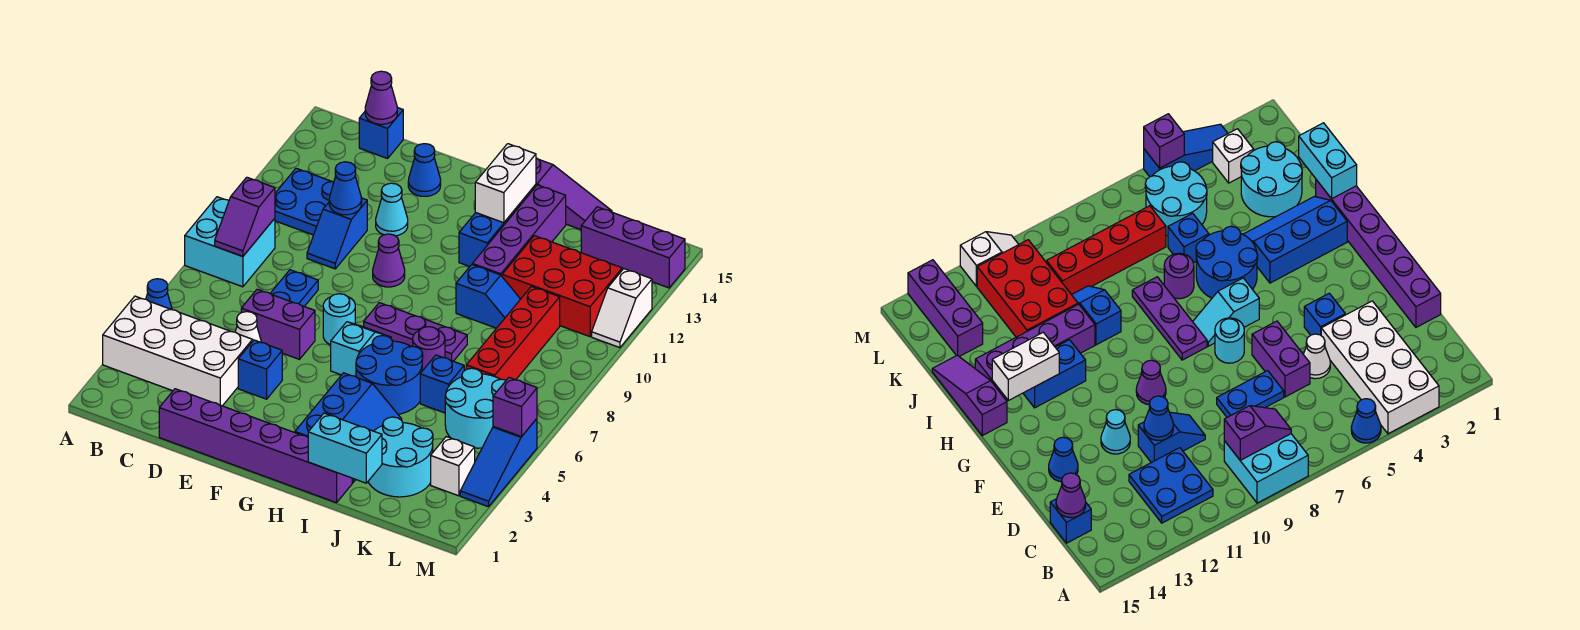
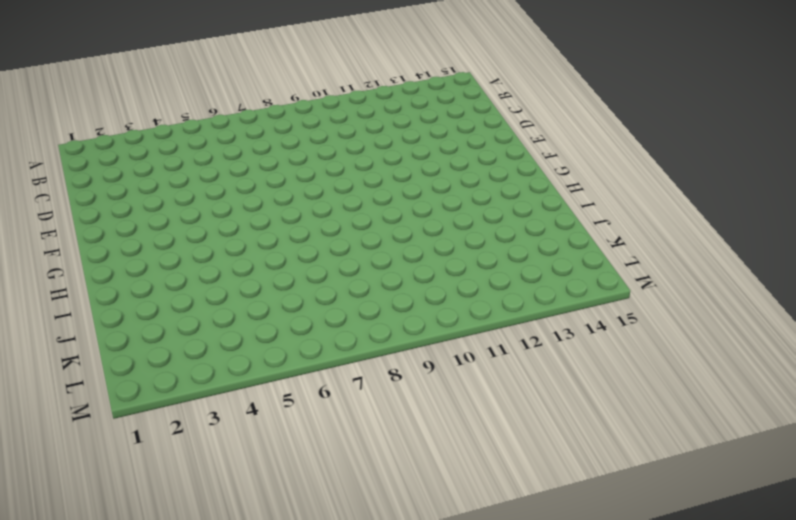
none -> white 2x4 brick [103,296,253,406]
none -> blue 1x1 cone [146,279,172,310]
none -> cyan 2x2 brick [185,197,275,287]
none -> blue 2x2 plate [275,168,334,235]

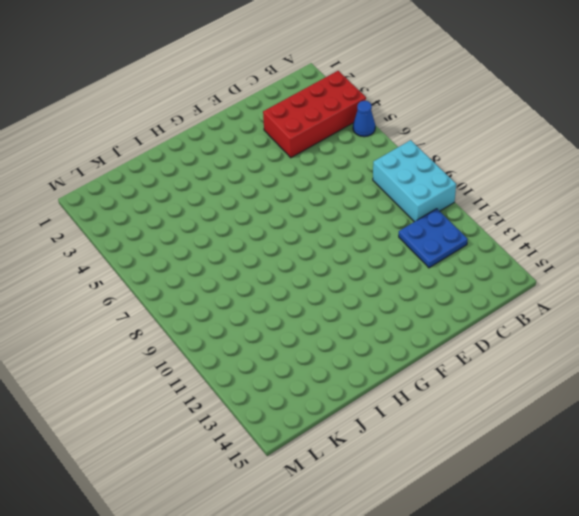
red 2x4 brick [263,71,366,158] -> white 2x4 brick [103,296,253,406]
cyan 2x3 brick [373,140,456,222] -> cyan 2x2 brick [185,197,275,287]
none -> blue 1x1 brick [359,107,403,158]
none -> purple 1x6 brick [159,389,352,503]
none -> white 1x1 cone [235,312,262,343]
none -> purple 1x2 brick [241,289,315,359]

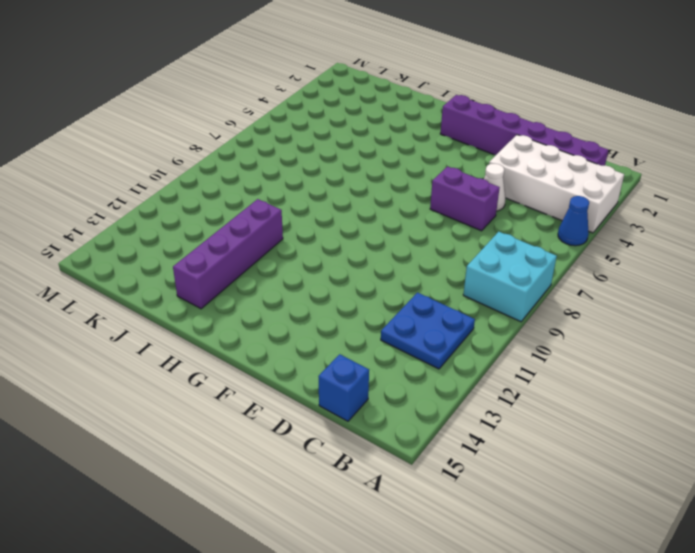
purple 1x6 brick [440,95,608,166] -> purple 1x6 brick moved to [159,389,352,503]
none -> blue 1x2 plate [270,270,318,306]
none -> blue 1x2 slope [307,198,367,269]
none -> blue 1x1 brick [238,340,282,399]
none -> cyan 1x1 cone [376,183,408,236]

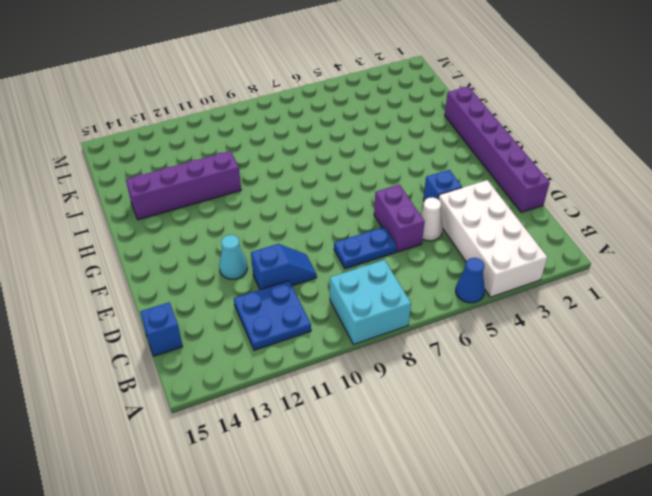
none -> blue 1x1 cone [408,144,441,197]
none -> cyan 1x1 round brick [323,294,355,345]
none -> purple 1x1 cone [373,234,405,287]
none -> cyan 1x2 slope [331,322,391,377]

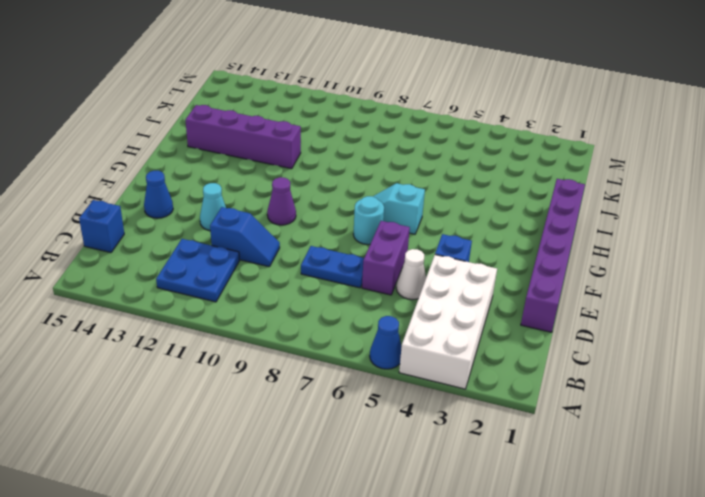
none -> cyan 2x2 brick [185,197,275,287]
none -> purple 1x3 plate [364,303,467,361]
none -> blue 2x3 slope [295,373,402,483]
none -> blue 2x2 round brick [356,336,423,414]

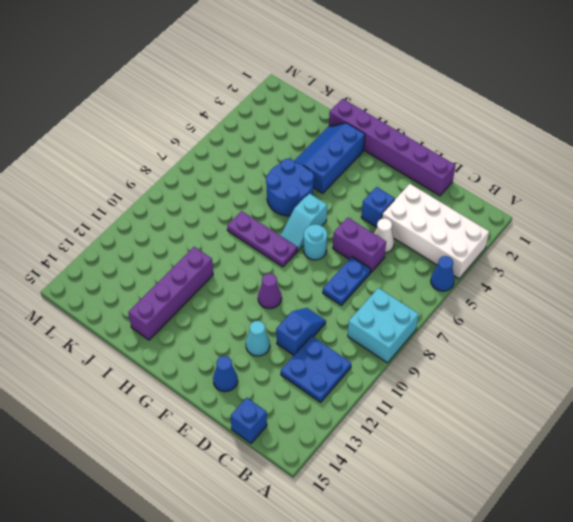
none -> blue 1x2 brick [459,205,519,267]
none -> purple 1x3 slope [519,158,612,230]
none -> purple 1x1 round brick [413,327,445,371]
none -> blue 1x2 slope [456,265,520,328]

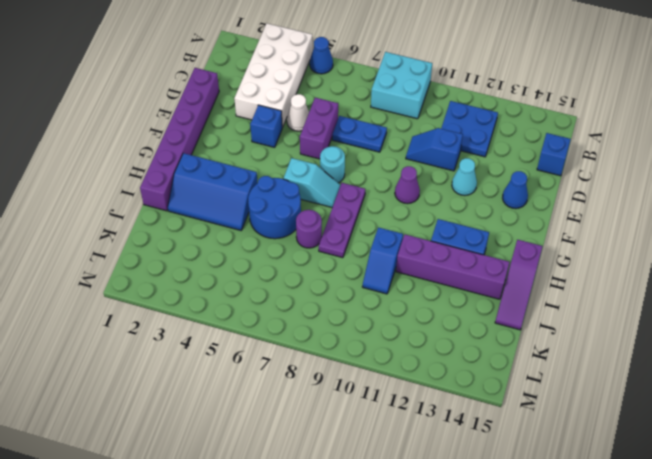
none -> cyan 2x2 round brick [368,417,433,497]
none -> blue 1x1 brick [420,355,464,413]
none -> red 2x3 brick [502,236,622,337]
none -> cyan 2x2 round brick [445,368,506,448]

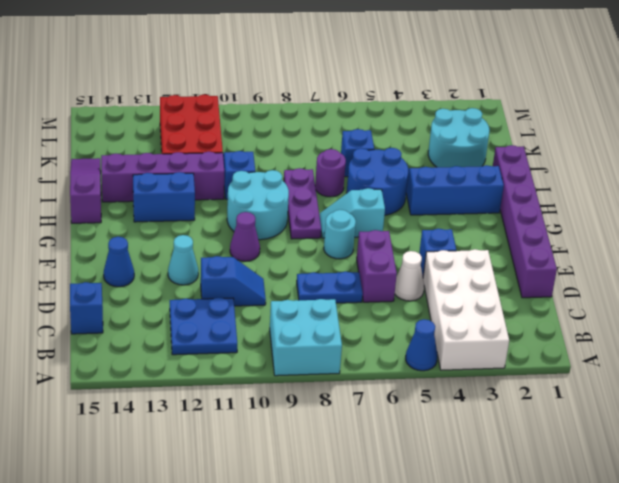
cyan 2x2 round brick [227,170,289,240] -> cyan 2x2 round brick moved to [445,368,506,448]
none -> red 1x4 brick [466,286,560,380]
none -> purple 1x3 brick [581,207,685,288]
none -> white 1x1 brick [431,437,475,496]
none -> blue 1x3 slope [460,419,537,507]

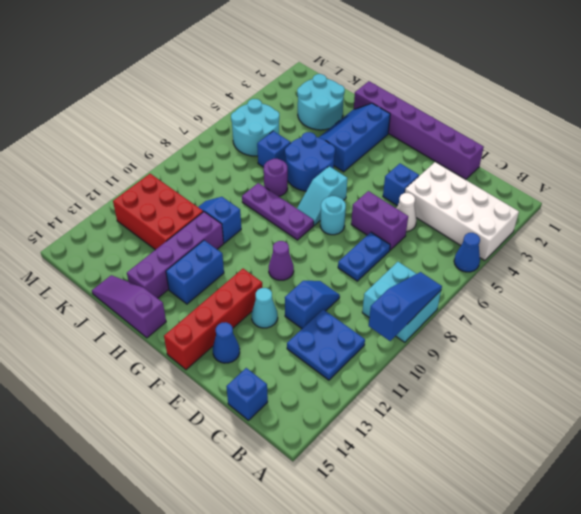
blue 1x3 slope [369,272,442,341] -> blue 1x3 slope moved to [460,419,537,507]
red 1x4 brick [164,269,262,370] -> red 1x4 brick moved to [466,286,560,380]
none -> purple 1x3 brick [581,207,685,288]
none -> white 1x1 brick [431,437,475,496]
none -> white 1x2 slope [592,269,652,348]
none -> purple 1x2 slope [215,177,275,256]

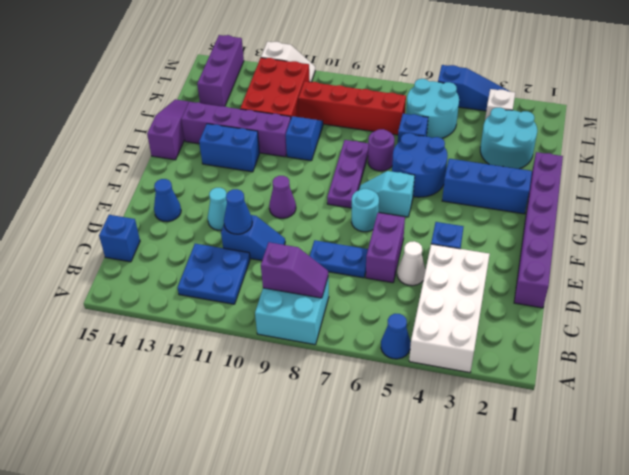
none -> purple 1x1 cone [365,71,397,124]
none -> white 1x2 brick [475,144,536,223]
none -> cyan 1x2 brick [308,413,382,483]
none -> purple 1x1 brick [493,378,537,437]

